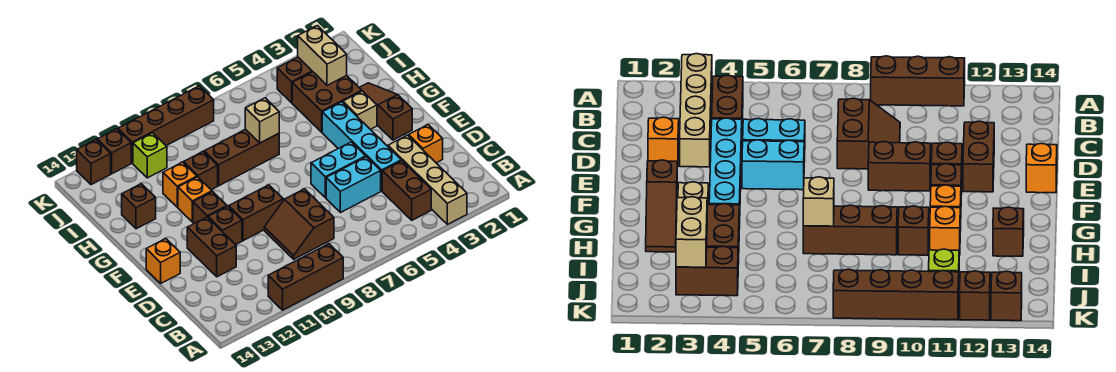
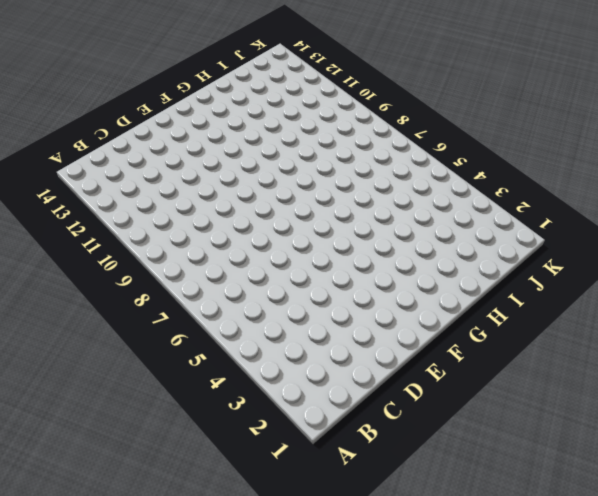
none -> tan 1x4 brick [388,135,467,224]
none -> brown 1x3 brick [268,244,343,310]
none -> brown 1x2 brick [382,161,431,220]

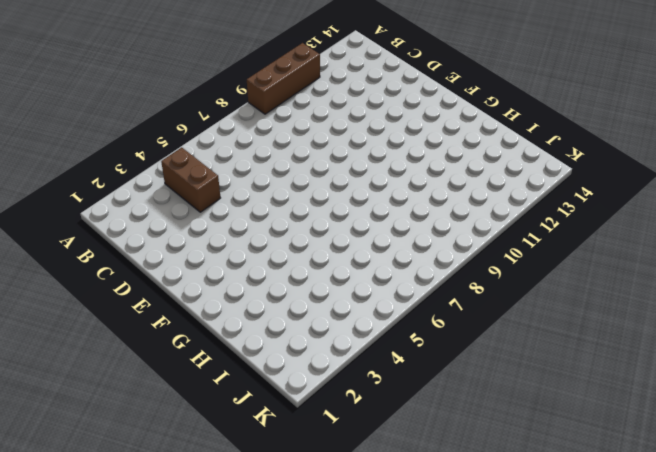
none -> tan 1x4 brick [388,135,467,224]
none -> brown 2x2 slope [264,189,334,259]
none -> orange 1x1 brick [409,125,443,163]

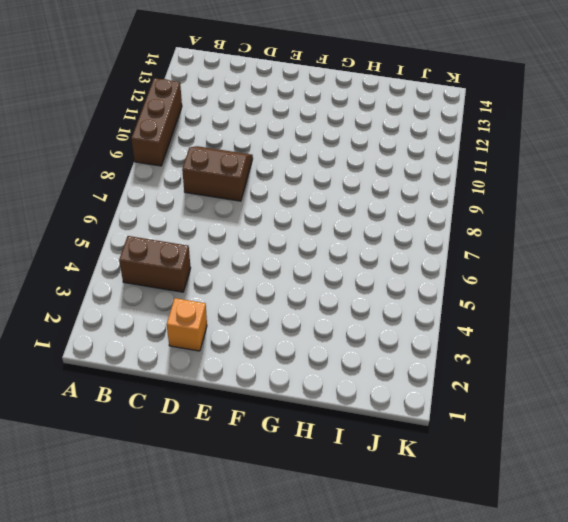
none -> tan 1x4 brick [388,135,467,224]
none -> cyan 1x4 brick [322,102,401,191]
none -> cyan 1x2 brick [326,157,381,213]

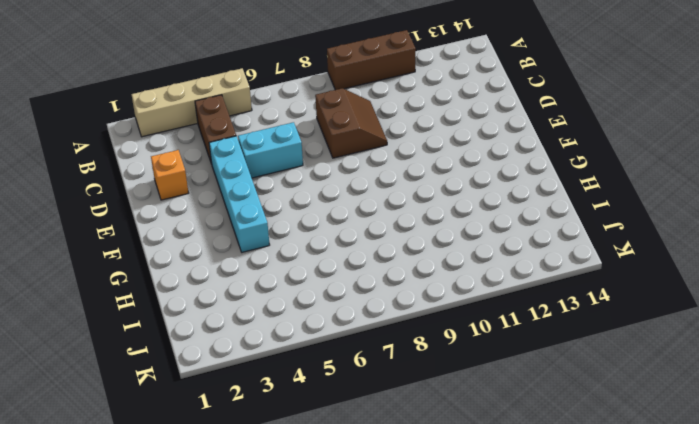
tan 1x4 brick [131,68,252,137] -> tan 1x4 brick turned to [388,135,467,224]
none -> brown 1x2 brick [187,217,236,277]
none -> cyan 1x2 brick [311,142,366,198]
none -> brown 1x2 brick [229,185,283,241]

